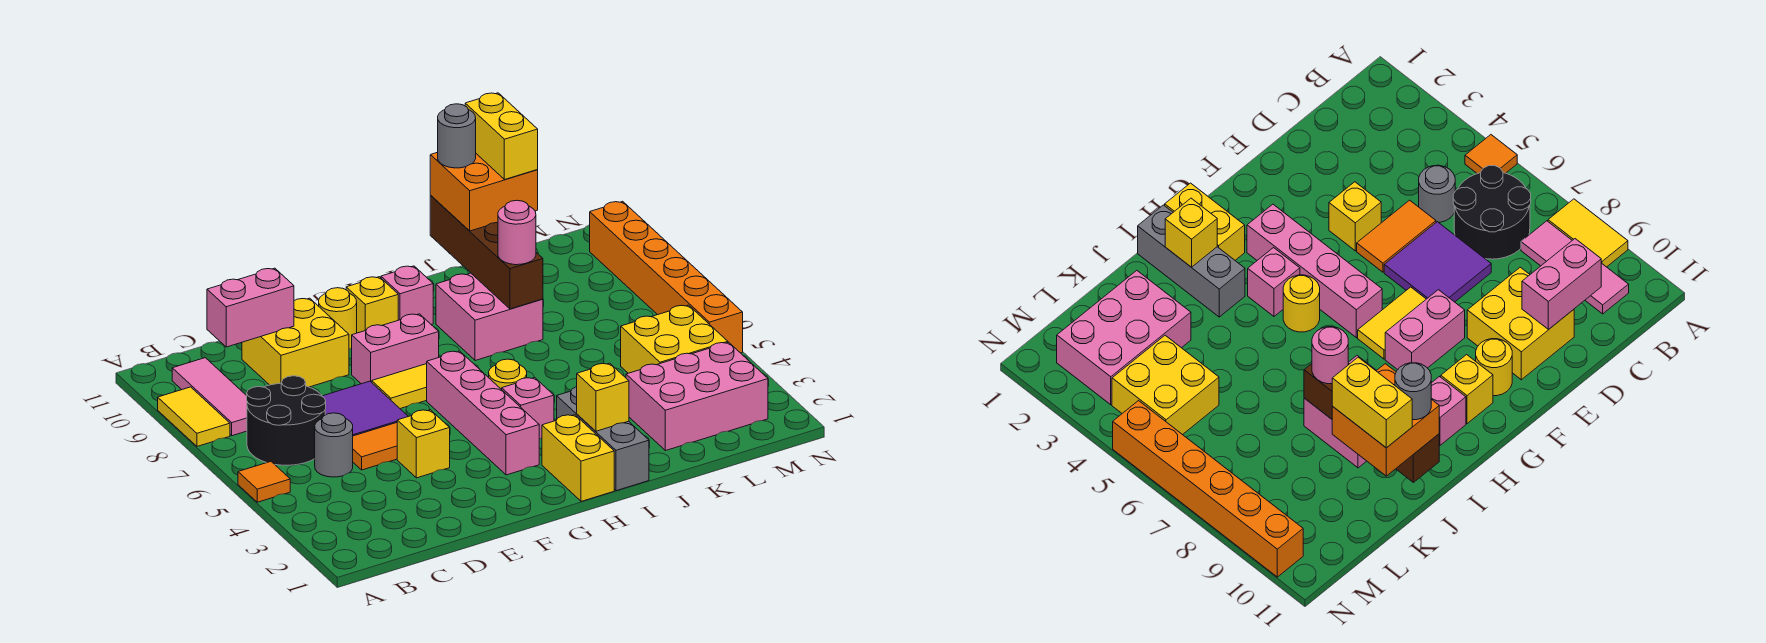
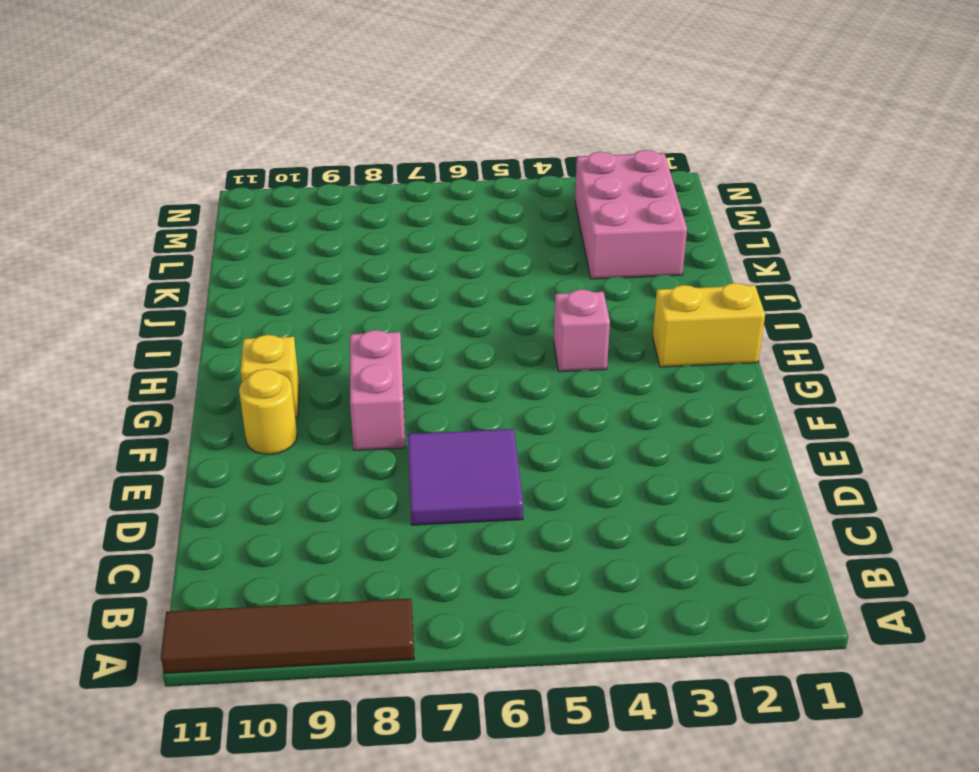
brown 1x4 tile [161,599,414,673] -> yellow 1x2 tile [158,387,230,446]
none -> orange 1x1 tile [238,462,290,502]
none -> black 2x2 round brick [247,376,326,465]
none -> pink 1x3 tile [172,358,247,436]
none -> grey 1x1 round brick [315,413,353,477]

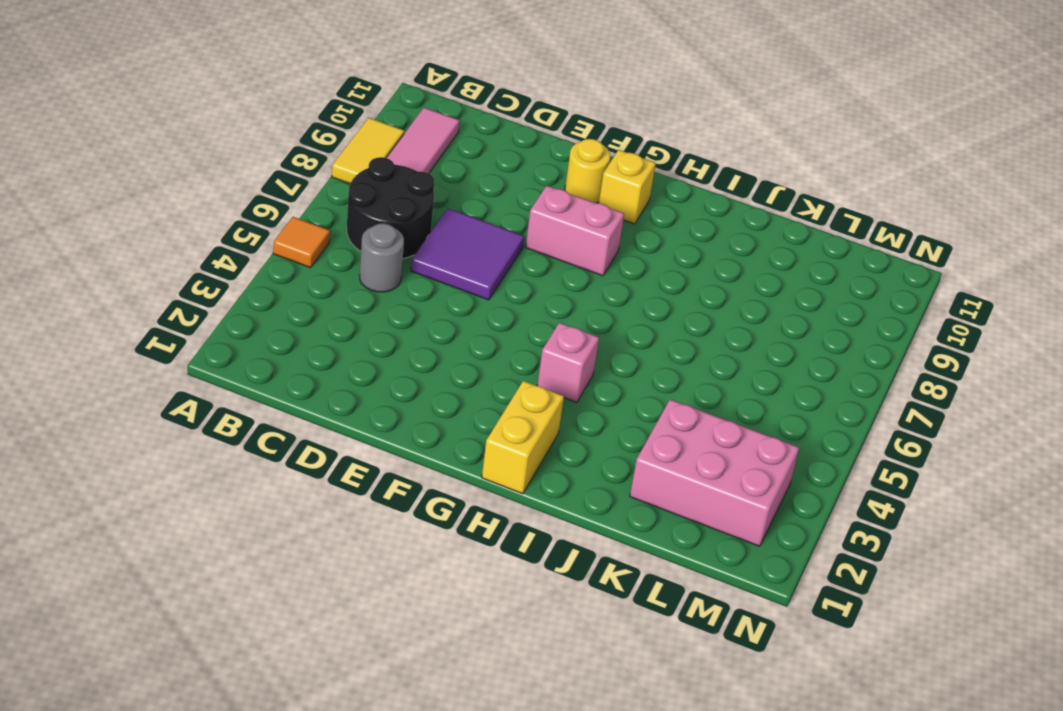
none -> orange 1x2 tile [353,423,397,470]
none -> yellow 2x2 brick [242,298,349,387]
none -> yellow 1x1 brick [397,410,450,478]
none -> yellow 1x2 tile [372,364,427,409]

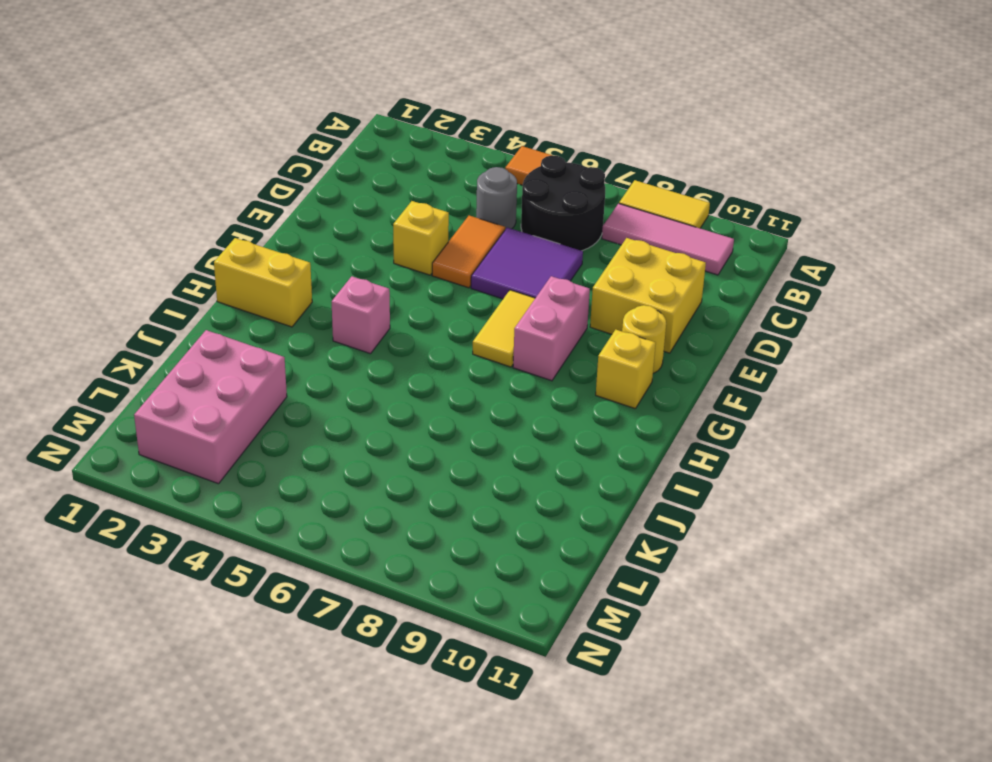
none -> pink 1x4 brick [427,351,539,475]
none -> yellow 1x1 round brick [489,359,527,390]
none -> pink 1x1 brick [381,266,433,324]
none -> grey 1x3 brick [557,387,649,491]

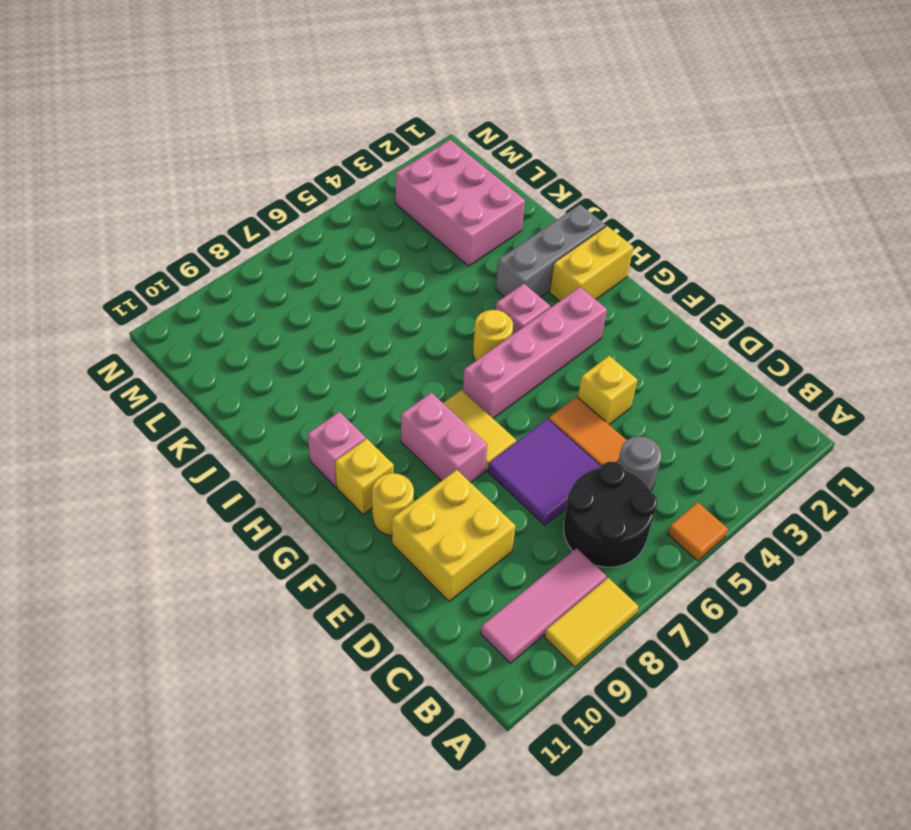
none -> pink 2x2 brick [436,273,543,361]
none -> yellow 2x2 brick [621,305,728,373]
none -> orange 1x6 brick [590,201,743,353]
none -> pink 1x2 brick [207,268,294,347]

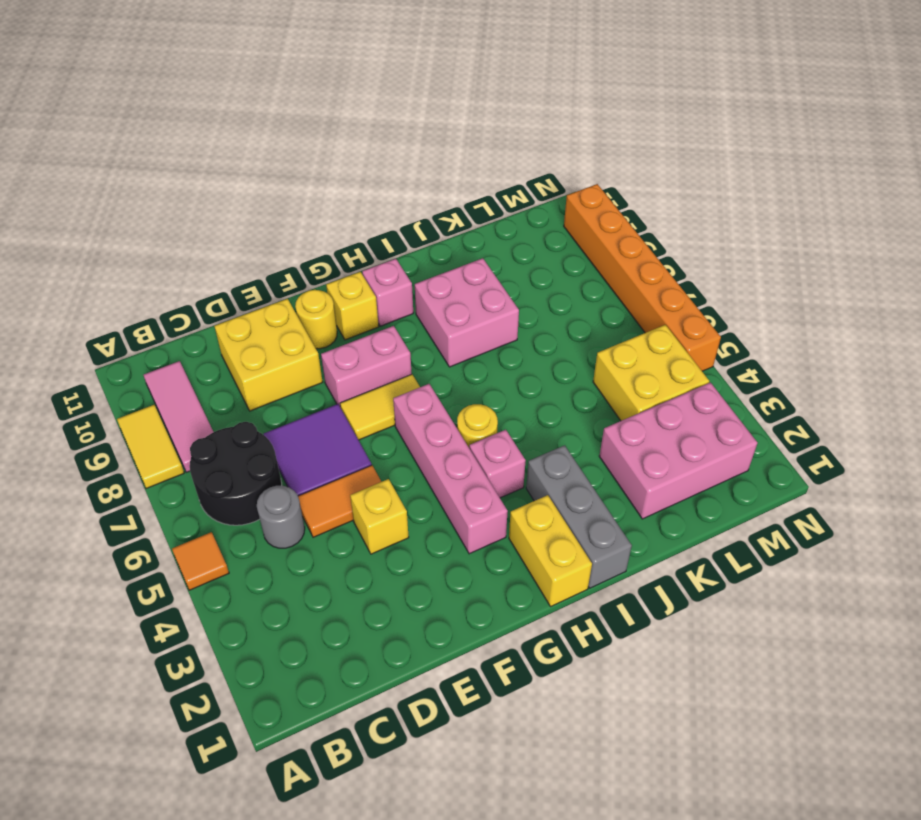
none -> pink 1x2 brick [207,268,294,347]
none -> yellow 1x1 brick [577,363,629,431]
none -> brown 1x4 brick [430,196,543,309]
none -> pink 1x1 round brick [498,200,536,265]

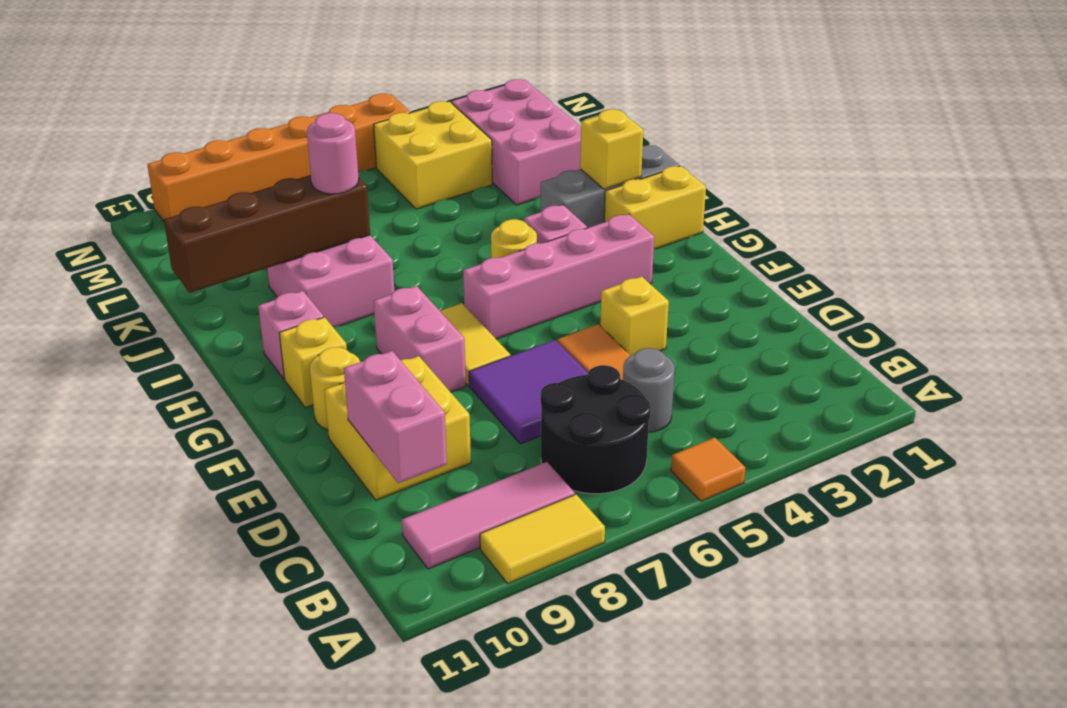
none -> orange 2x2 brick [430,152,538,231]
none -> grey 1x1 round brick [438,104,476,168]
none -> yellow 1x2 brick [465,93,538,180]

